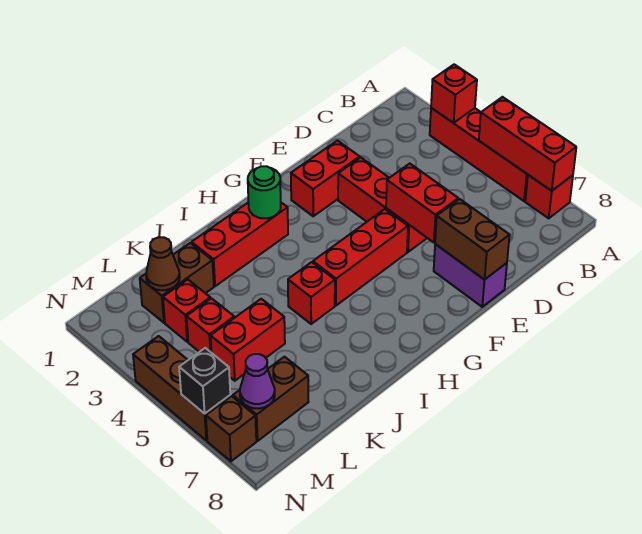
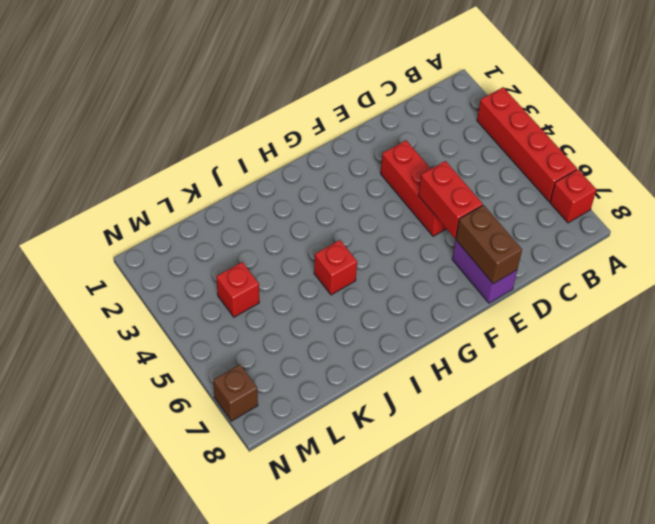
none -> red 1x2 brick [291,141,360,216]
none -> red 1x3 brick [313,209,408,306]
none -> red 1x3 brick [192,203,288,286]

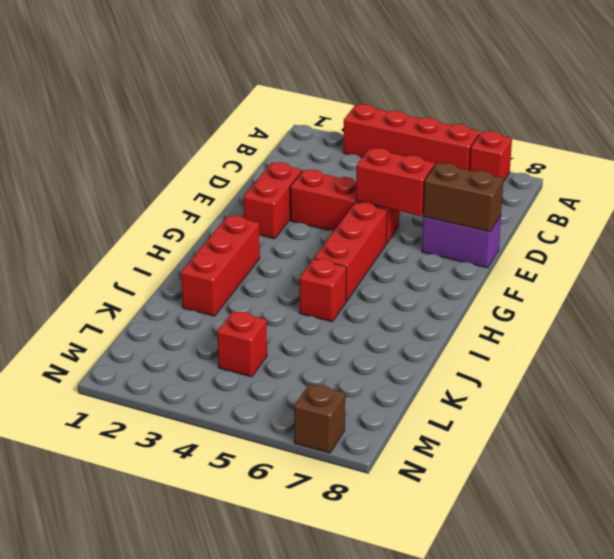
none -> brown 1x2 brick [140,243,214,323]
none -> red 1x2 brick [211,299,285,381]
none -> red 1x1 brick [163,279,210,342]

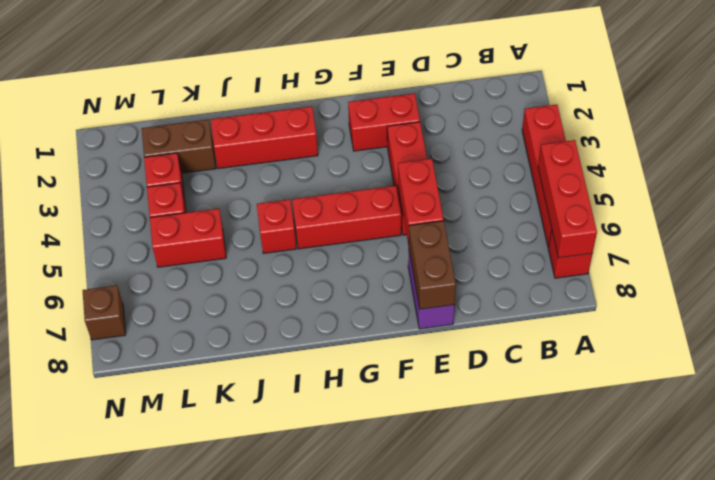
none -> brown 1x2 brick [233,357,308,441]
none -> brown 1x3 brick [133,336,230,440]
none -> red 1x1 brick [431,64,477,123]

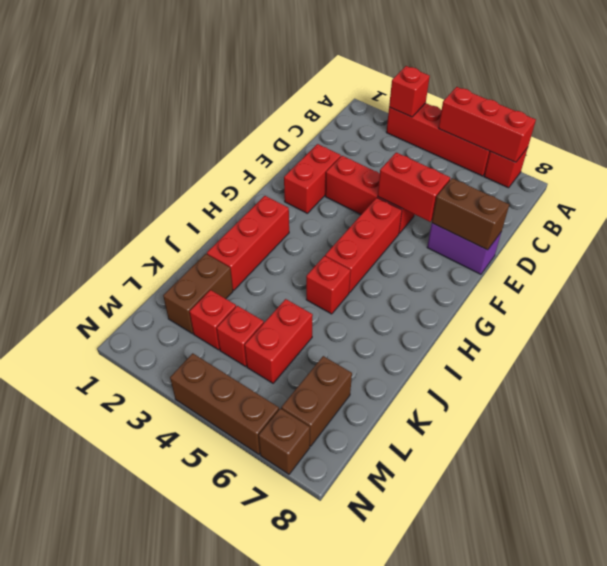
none -> green 1x1 round brick [248,166,281,218]
none -> brown 1x1 cone [146,237,180,290]
none -> purple 1x1 cone [240,354,275,409]

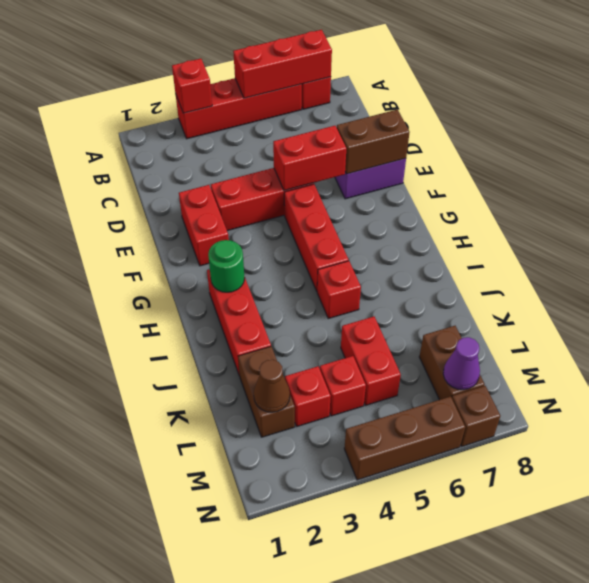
none -> black 1x1 brick [179,348,230,414]

